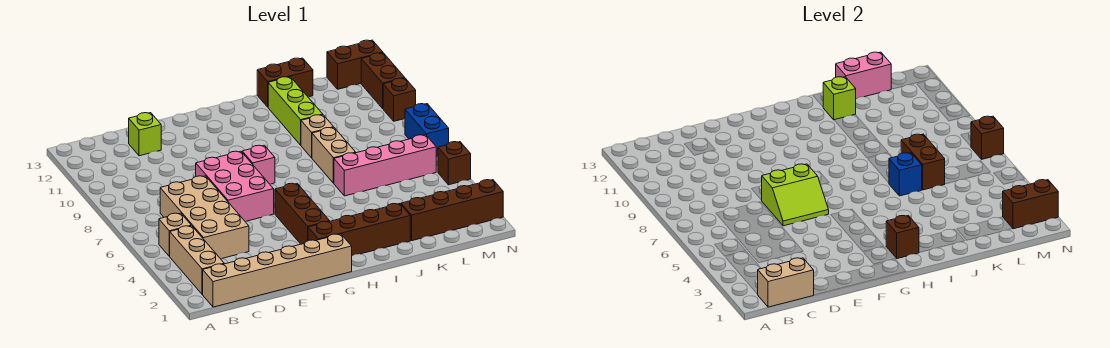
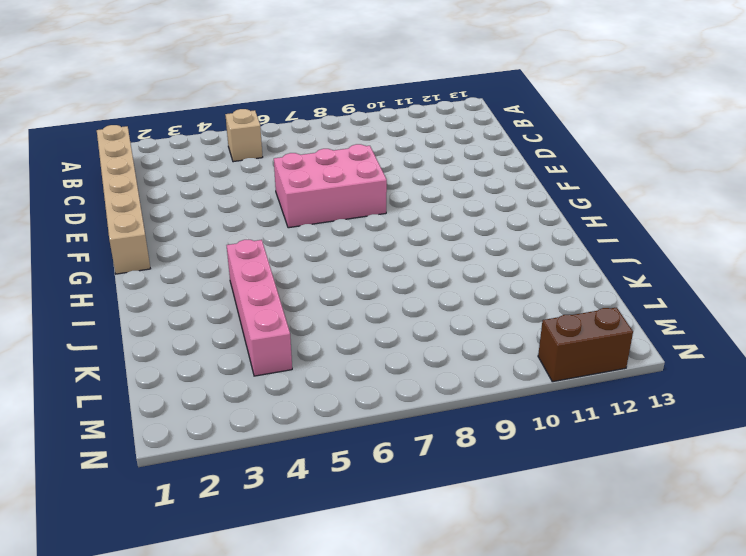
pink 1x4 brick [227,239,292,376] -> pink 1x4 brick moved to [334,135,436,196]
none -> tan 1x3 brick [170,226,224,294]
none -> tan 2x4 brick [160,176,249,259]
none -> lime 1x1 brick [129,113,161,156]

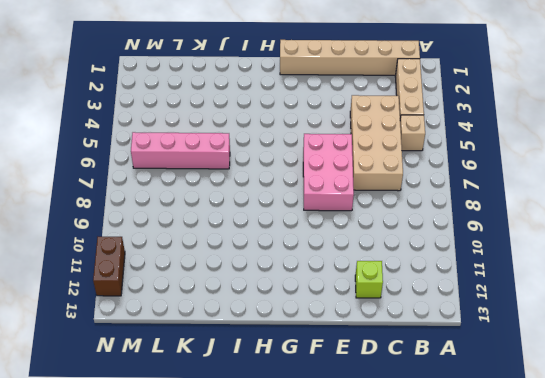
none -> brown 1x4 brick [308,204,410,256]
none -> brown 1x3 brick [275,183,330,244]
none -> pink 1x1 brick [242,145,275,184]

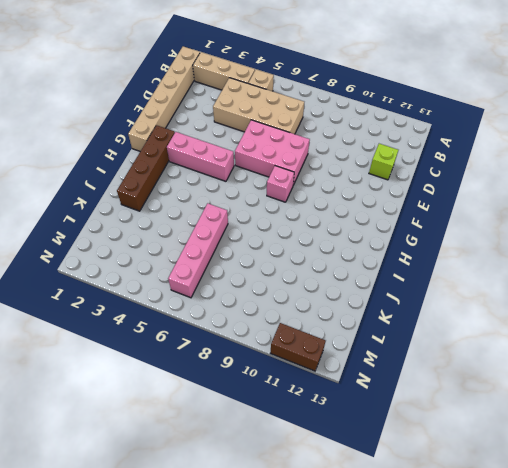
pink 1x3 brick [167,132,234,181] -> brown 1x3 brick [275,183,330,244]
none -> tan 1x2 brick [312,128,356,183]
none -> tan 1x1 brick [301,115,334,158]
none -> lime 1x3 brick [268,77,323,145]

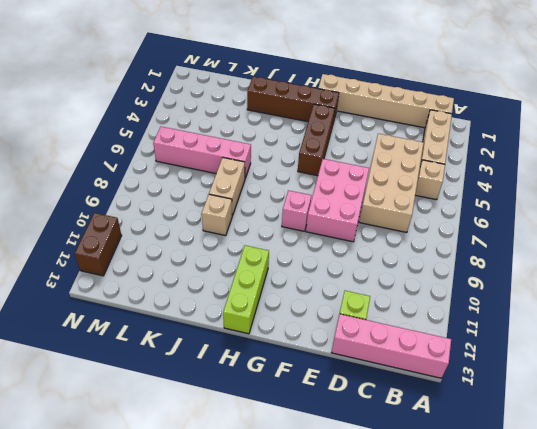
pink 1x4 brick [331,314,451,378] -> none
lime 1x3 brick [223,245,269,334] -> lime 1x3 brick moved to [268,77,323,145]
none -> brown 1x2 brick [257,58,313,107]
none -> brown 1x4 brick [401,180,503,241]
none -> brown 1x2 brick [327,40,383,89]

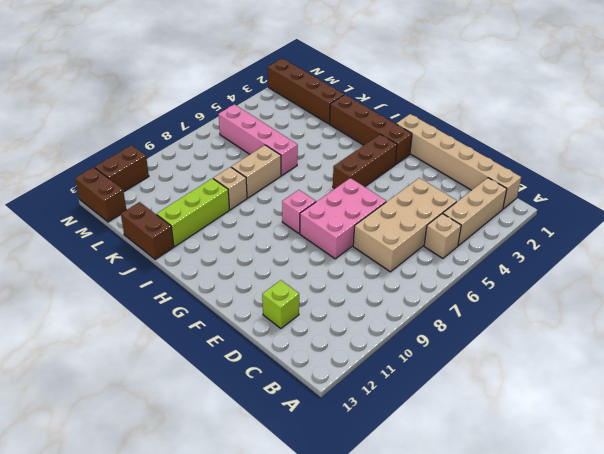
none -> brown 1x1 brick [438,142,471,185]
none -> blue 1x2 brick [405,104,449,157]
none -> brown 1x1 brick [383,78,416,121]

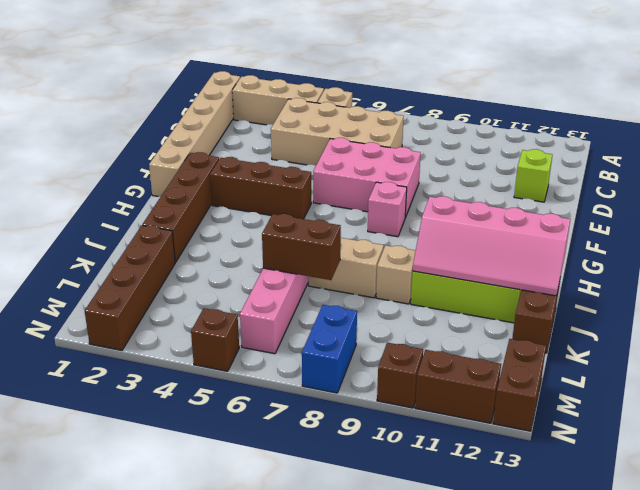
pink 2x4 slope [413,196,570,296] -> lime 1x1 brick [823,77,856,120]
blue 1x2 brick [302,305,357,393] -> blue 1x2 brick turned to [405,104,449,157]
none -> tan 1x2 brick [758,258,814,307]
none -> lime 2x2 slope [762,164,829,226]
none -> brown 1x1 brick [886,215,919,259]

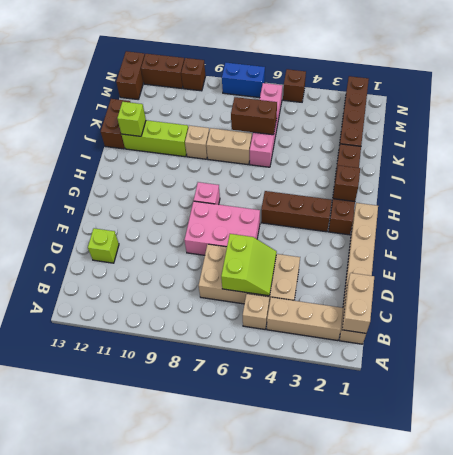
lime 2x2 slope [221,234,277,296] -> lime 2x2 slope moved to [762,164,829,226]
none -> blue 1x1 brick [889,153,922,196]
none -> pink 1x2 brick [836,52,891,98]
none -> brown 1x2 brick [1003,180,1058,229]

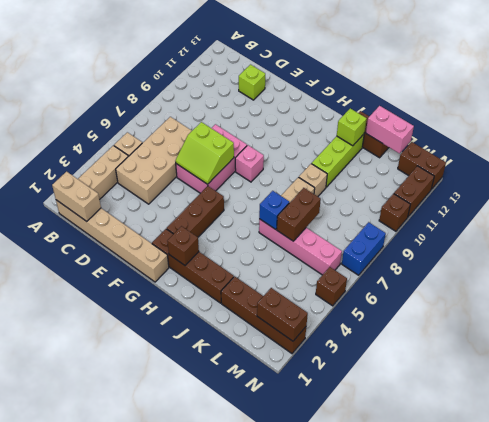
none -> brown 1x1 brick [971,116,1004,159]

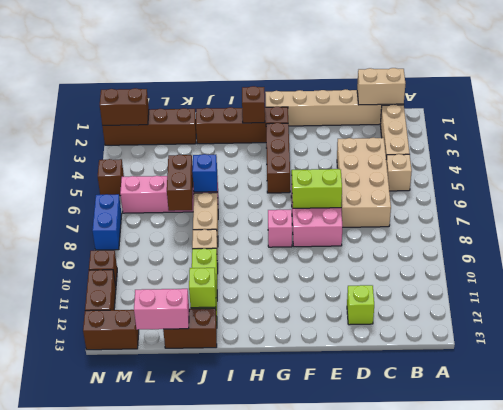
none -> brown 1x1 brick [971,116,1004,159]

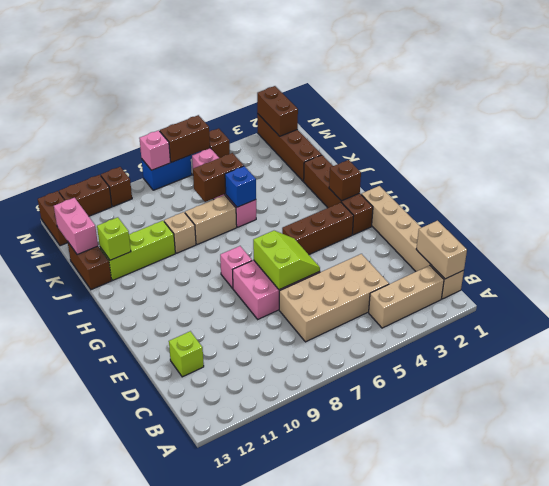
brown 1x2 brick [160,115,210,162] -> brown 1x1 brick [971,116,1004,159]
pink 1x1 brick [139,130,171,170] -> none
none -> tan 1x1 brick [159,213,191,256]

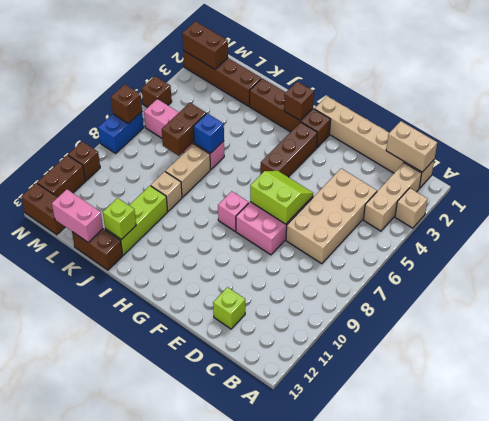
tan 1x1 brick [395,188,428,228] -> tan 1x1 brick moved to [159,213,191,256]

